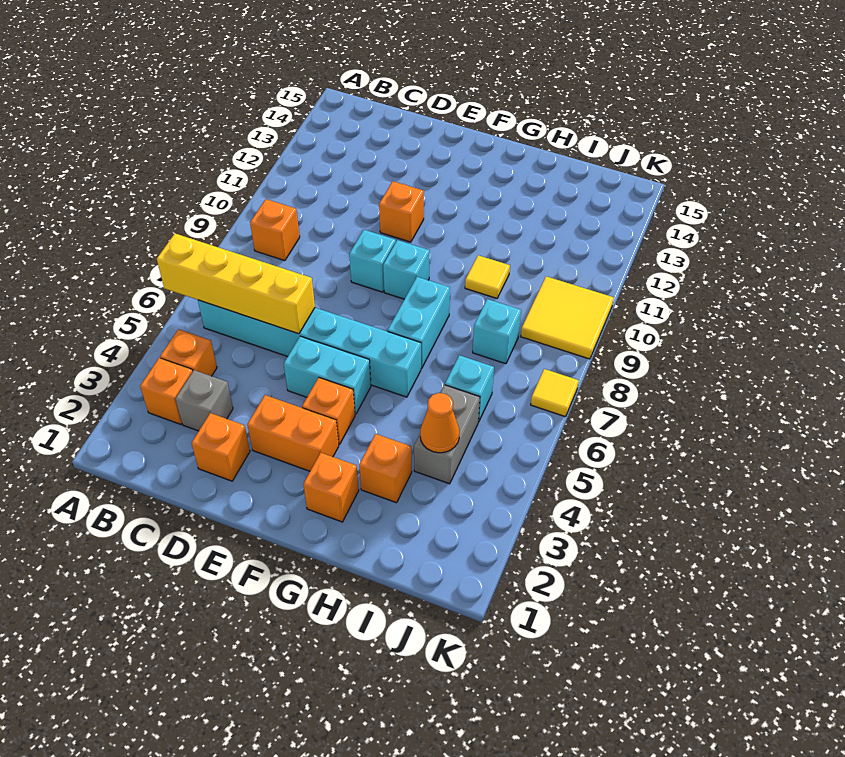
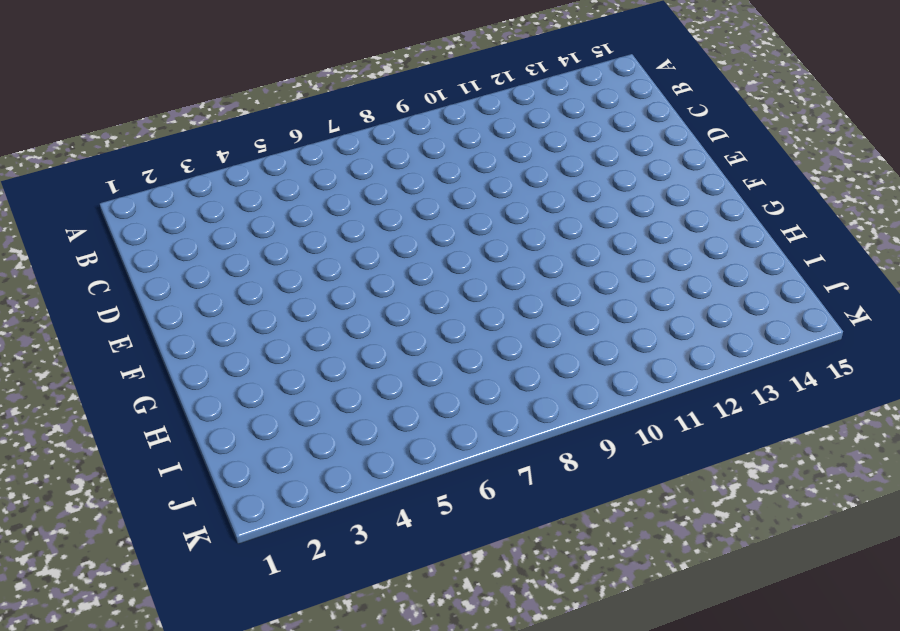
none -> orange 1x1 brick [140,358,193,424]
none -> orange 1x1 brick [160,329,217,376]
none -> cyan 1x6 brick [198,300,421,397]

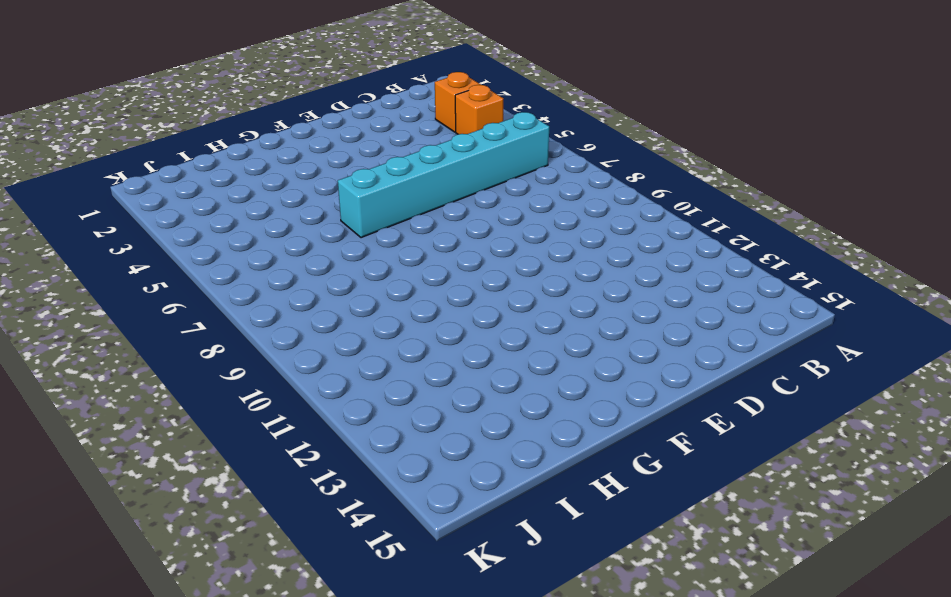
none -> orange 1x1 brick [250,199,300,261]
none -> grey 1x1 brick [176,370,233,431]
none -> orange 1x1 brick [192,413,250,481]

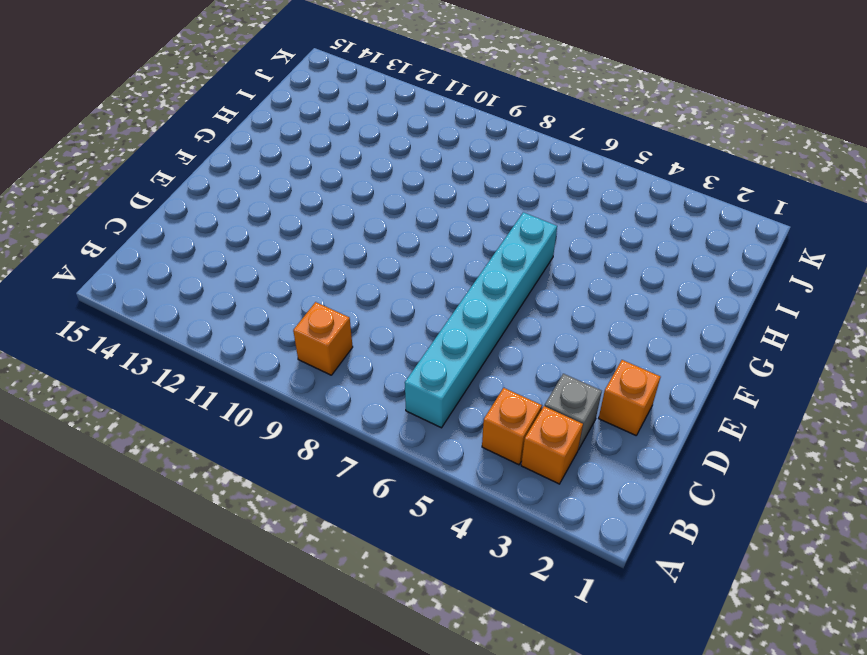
none -> orange 1x2 brick [247,395,339,471]
none -> cyan 1x2 brick [284,336,371,414]
none -> cyan 1x1 brick [349,230,396,292]

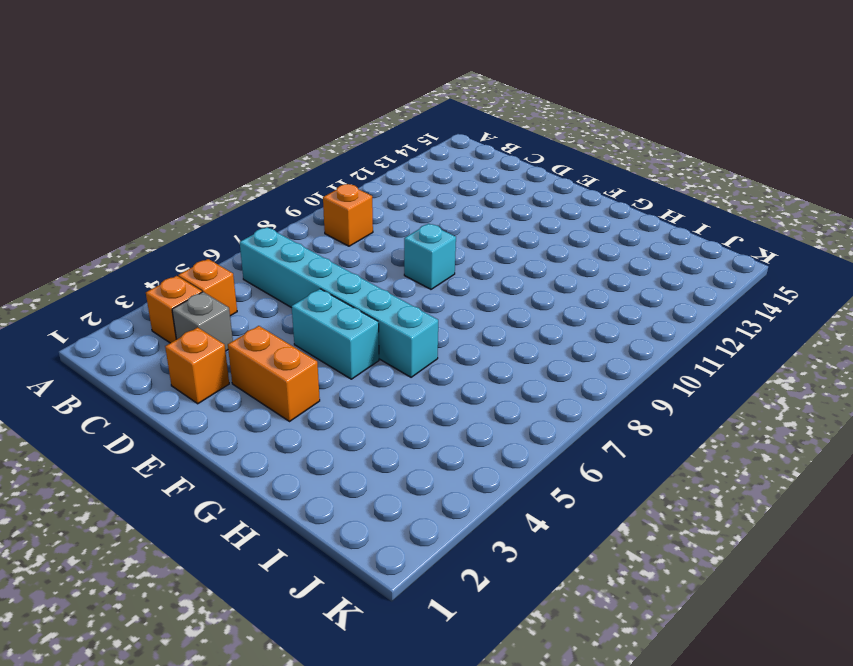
none -> orange 1x1 brick [379,181,424,242]
none -> orange 1x1 brick [302,378,355,445]
none -> cyan 1x1 brick [383,240,430,299]

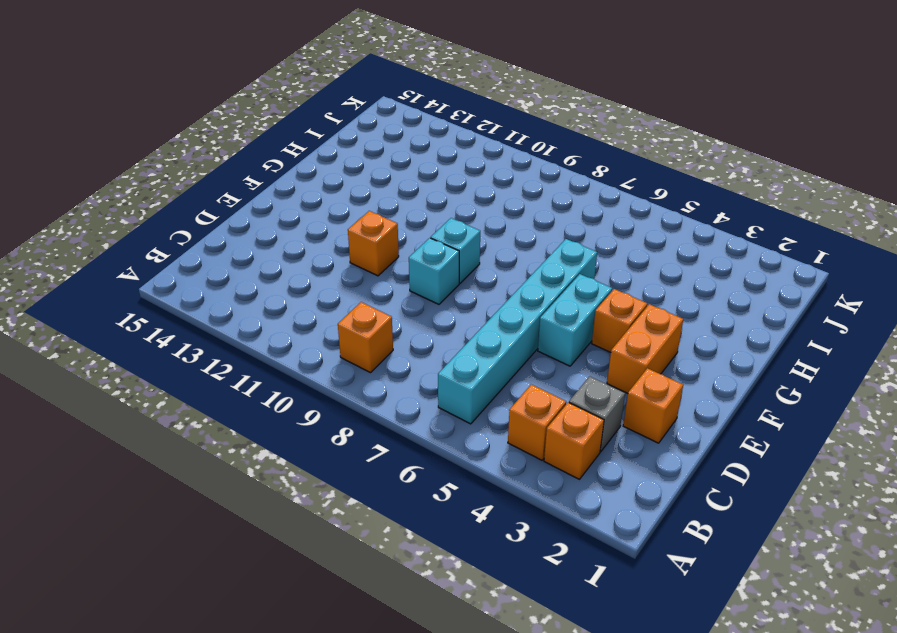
none -> orange 1x1 brick [303,453,359,522]
none -> cyan 1x2 brick [388,277,450,368]
none -> orange 1x1 brick [359,434,412,503]

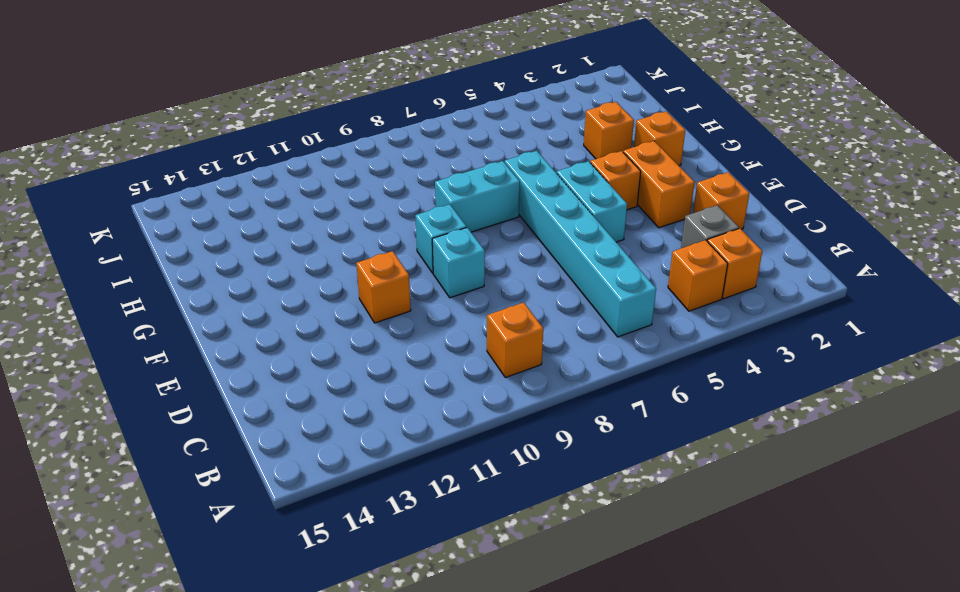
none -> yellow 1x1 tile [465,255,510,298]
none -> grey 1x2 brick [414,385,480,484]
none -> cyan 1x1 brick [445,355,494,422]

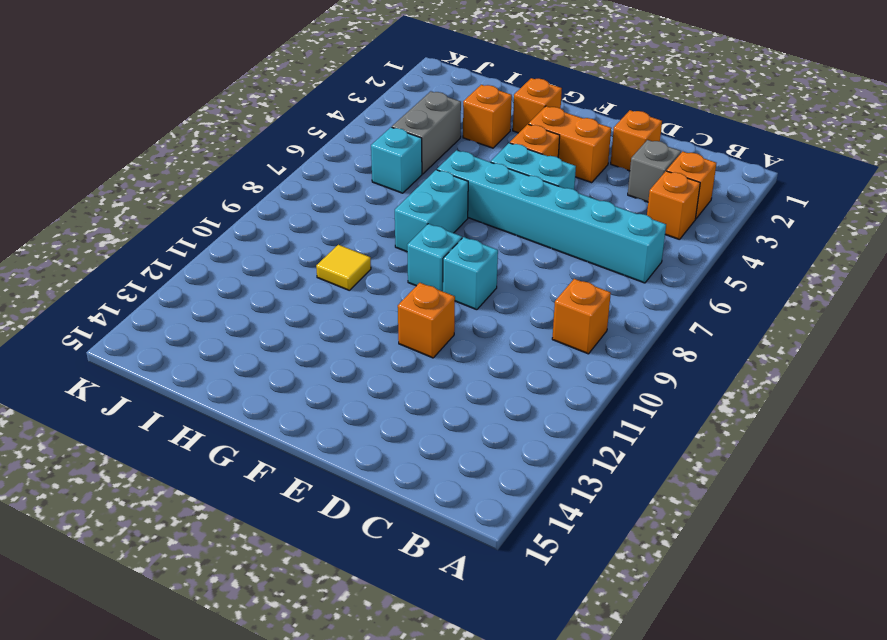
none -> cyan 1x1 brick [473,299,521,364]
none -> yellow 2x2 tile [521,276,614,359]
none -> yellow 1x1 tile [531,369,579,417]

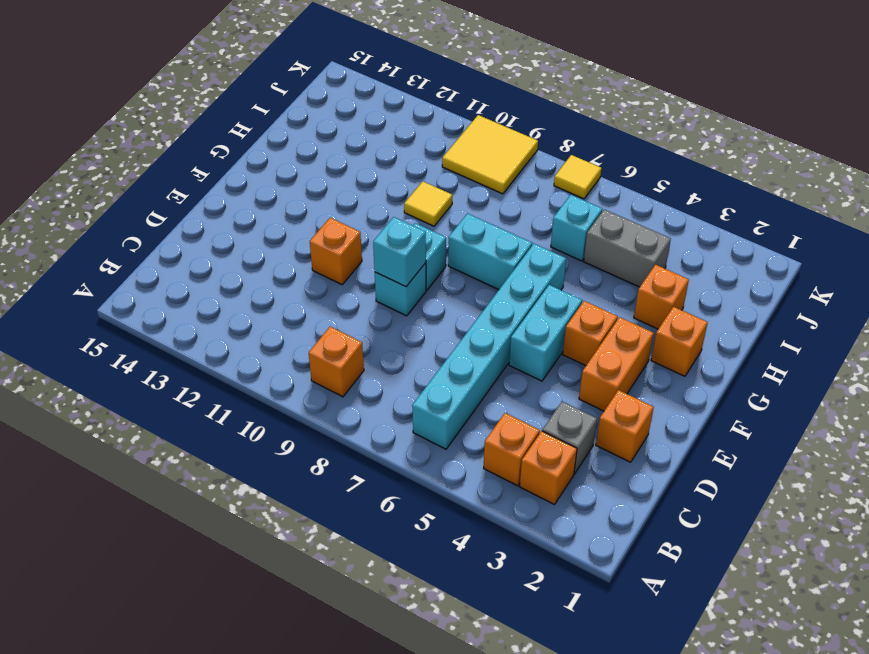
cyan 1x1 brick [373,217,426,287] -> cyan 1x1 brick moved to [473,299,521,364]
none -> yellow 1x4 brick [157,234,315,334]
none -> orange 1x1 cone [420,393,460,453]

